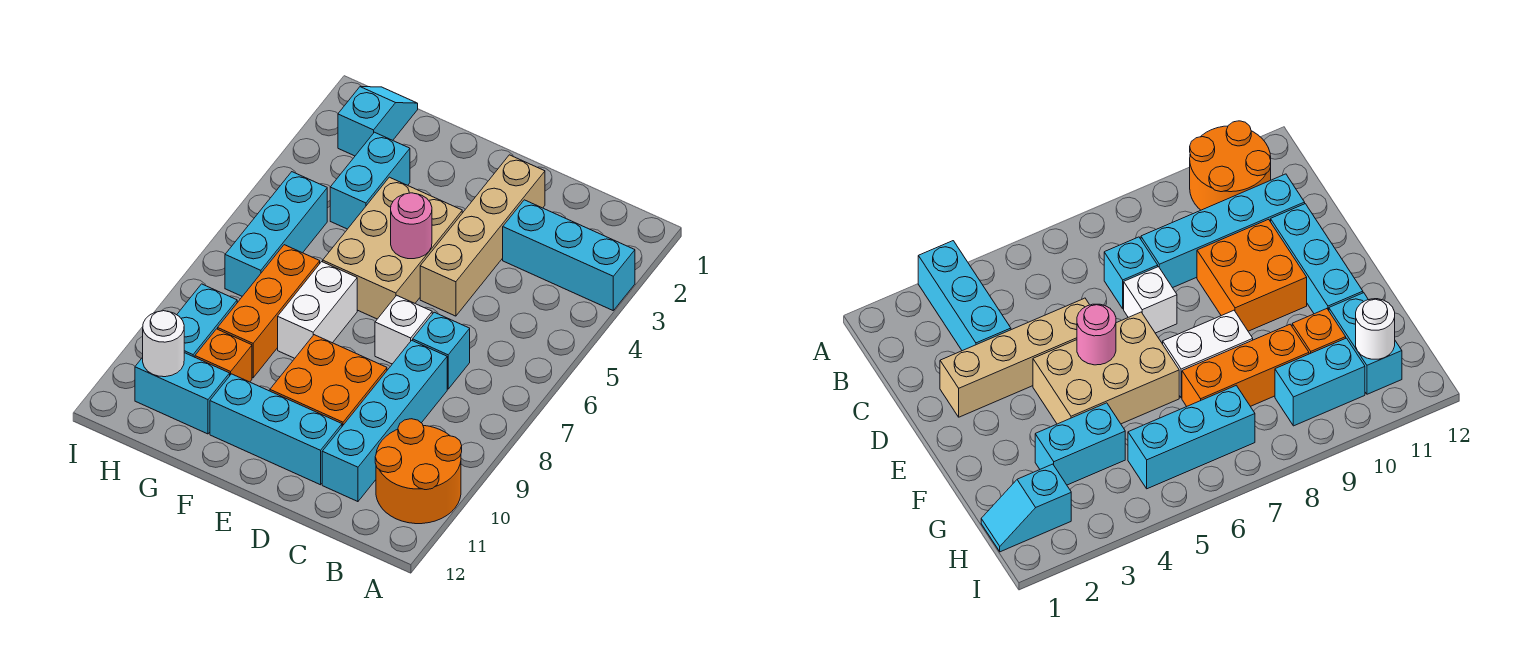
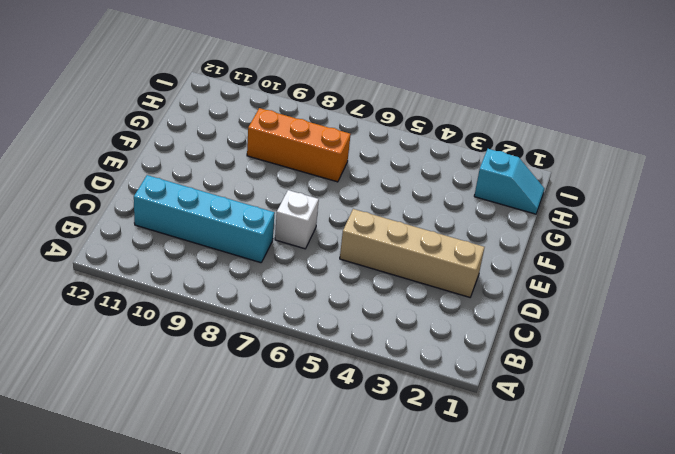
none -> cyan 1x3 brick [503,200,635,310]
none -> orange 2x2 round brick [375,419,462,524]
none -> cyan 1x1 brick [413,312,470,389]

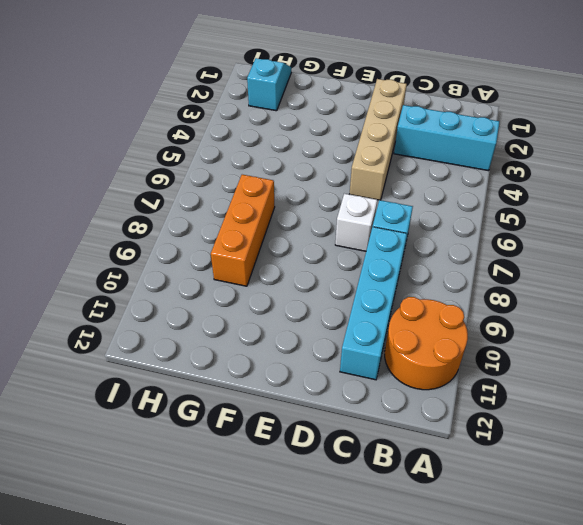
none -> orange 2x2 brick [270,335,387,426]
none -> cyan 1x3 brick [210,374,342,485]
none -> tan 2x3 brick [323,177,462,319]

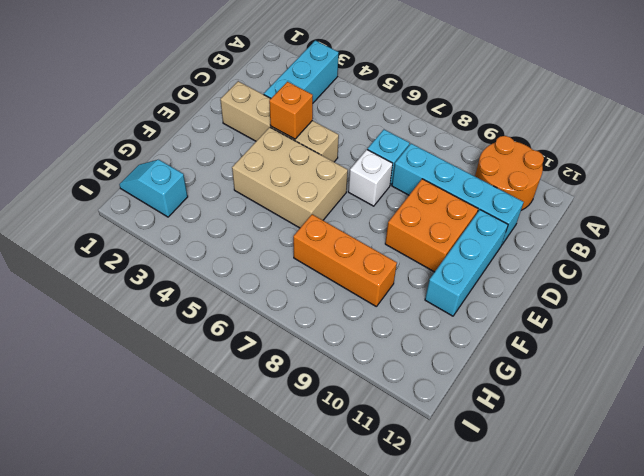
orange 1x1 brick [269,82,313,139] -> orange 1x1 brick moved to [195,329,252,382]
none -> white 1x2 brick [278,262,357,358]
none -> cyan 1x2 brick [330,132,410,229]
none -> cyan 1x2 brick [135,353,230,434]

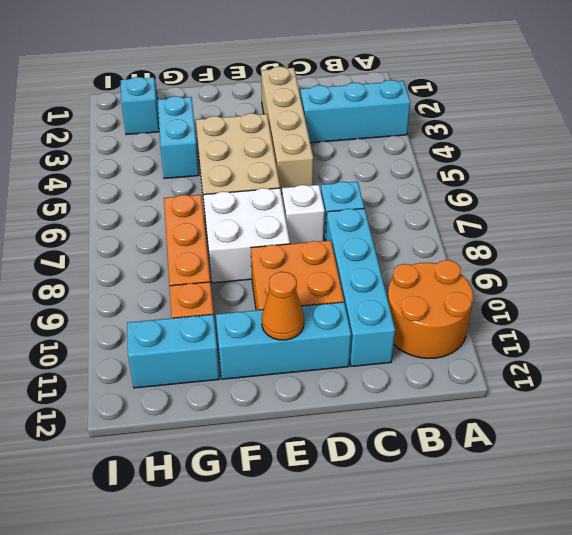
white 2x2 brick [203,188,290,283] -> white 1x2 brick [278,262,357,358]
orange 1x1 cone [262,272,304,340] -> none
none -> cyan 1x3 brick [225,172,327,296]
none -> cyan 1x2 brick [177,284,237,357]
none -> pink 1x1 round brick [391,193,432,259]

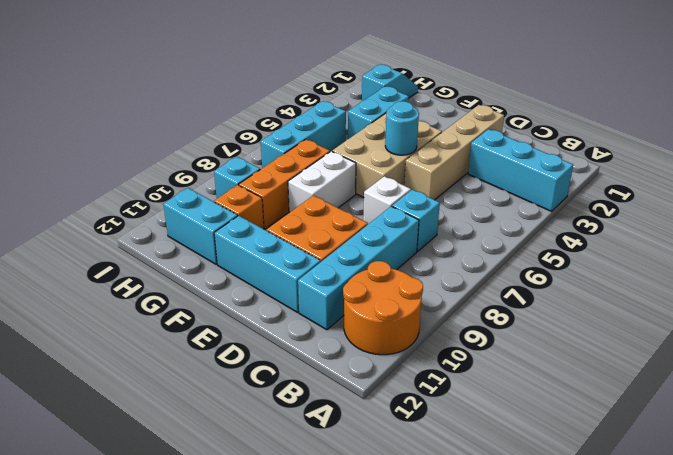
cyan 1x1 round brick [385,101,419,155] -> pink 1x1 round brick [391,193,432,259]
cyan 1x1 brick [214,157,260,198] -> cyan 1x2 brick [177,284,237,357]
none -> white 1x1 round brick [143,311,184,377]

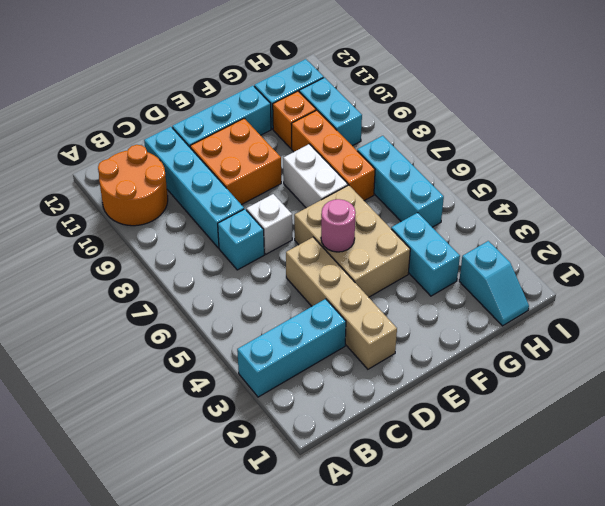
none -> white 1x1 round brick [143,311,184,377]

